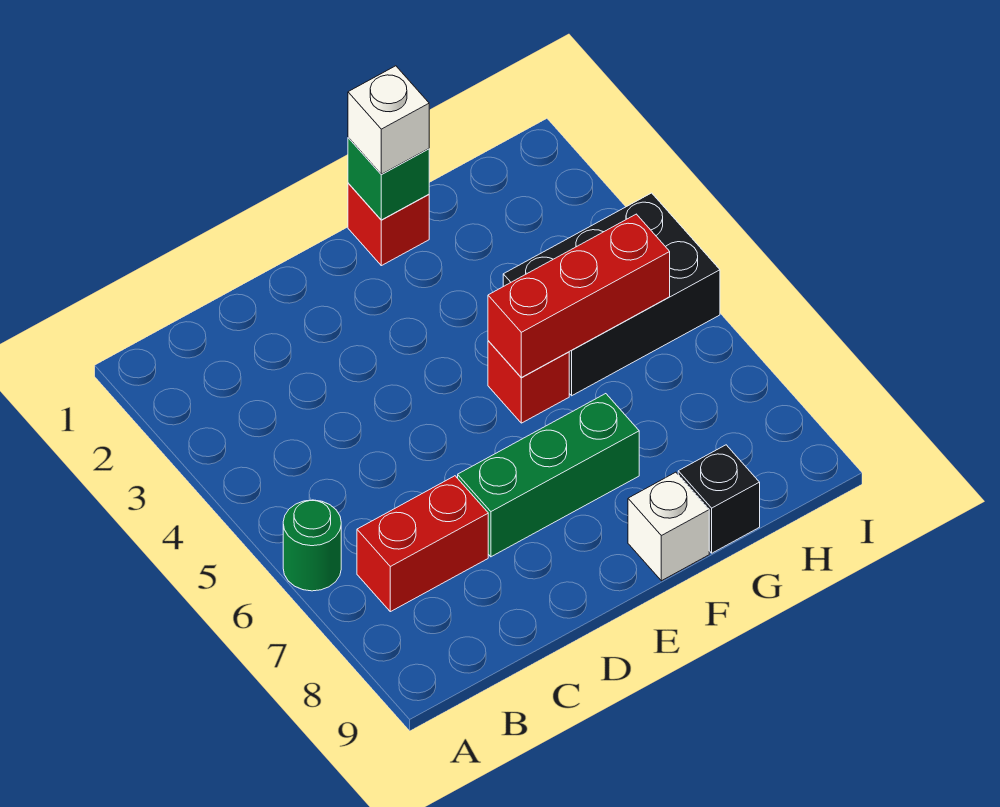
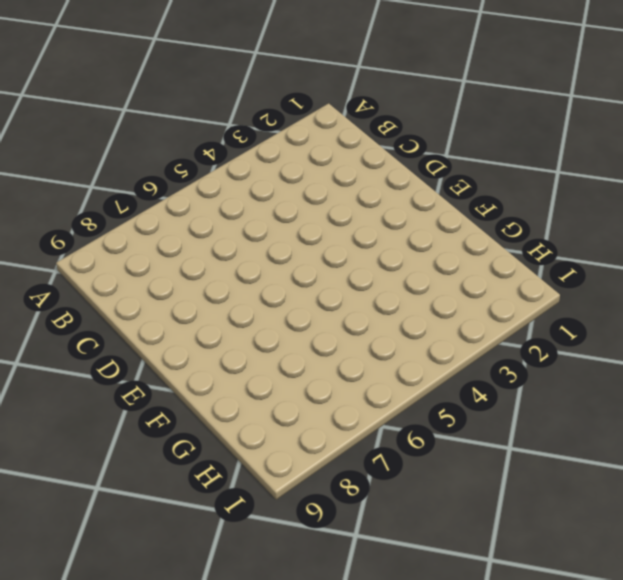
none -> green 1x1 round brick [283,500,341,591]
none -> red 1x2 brick [357,476,488,612]

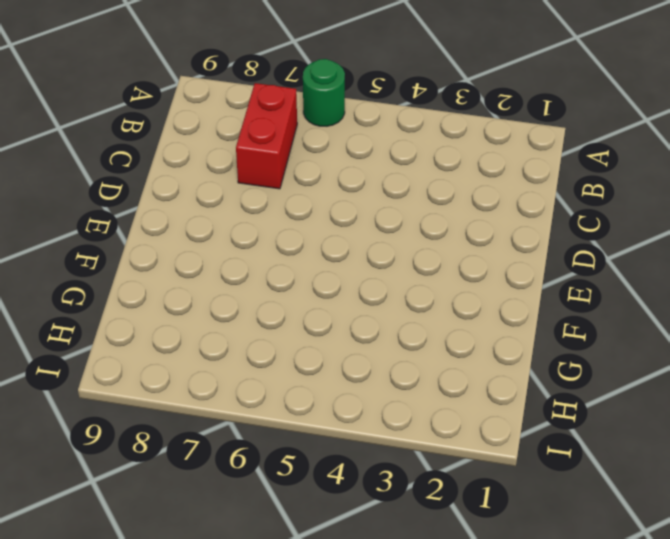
none -> green 1x3 brick [458,394,639,557]
none -> red 1x1 brick [348,183,429,266]

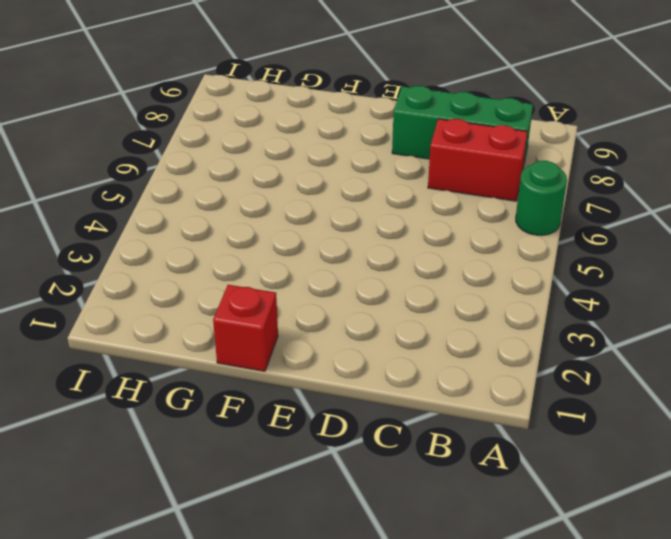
green 1x3 brick [392,86,533,167] -> green 1x3 brick moved to [458,394,639,557]
none -> red 1x1 brick [488,341,569,423]
none -> white 1x1 brick [628,472,709,581]

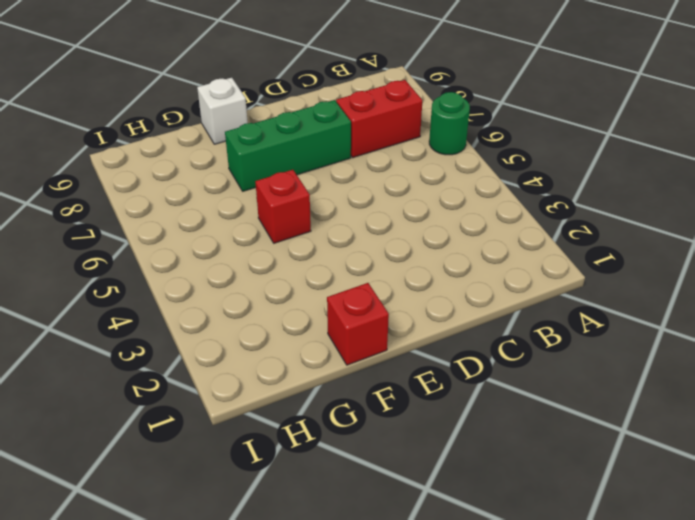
none -> black 2x3 brick [503,193,720,396]
none -> black 1x1 brick [678,445,760,553]

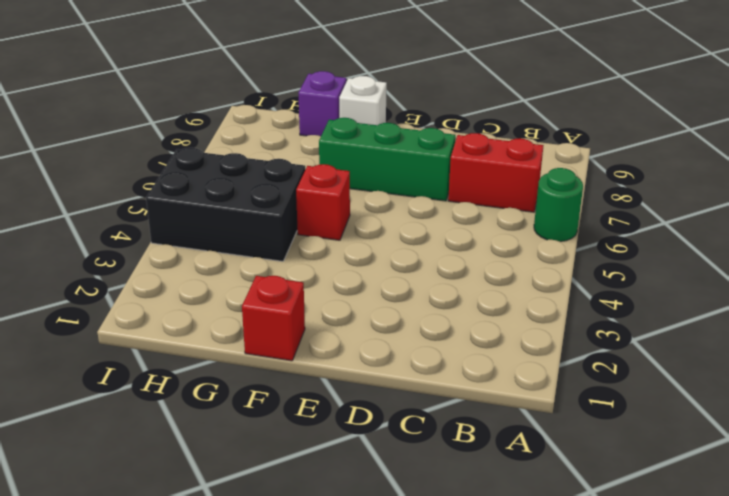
purple 1x1 brick [299,71,346,136] -> black 1x1 brick [678,445,760,553]
none -> green 1x1 brick [348,138,429,220]
none -> red 1x3 brick [488,214,670,377]

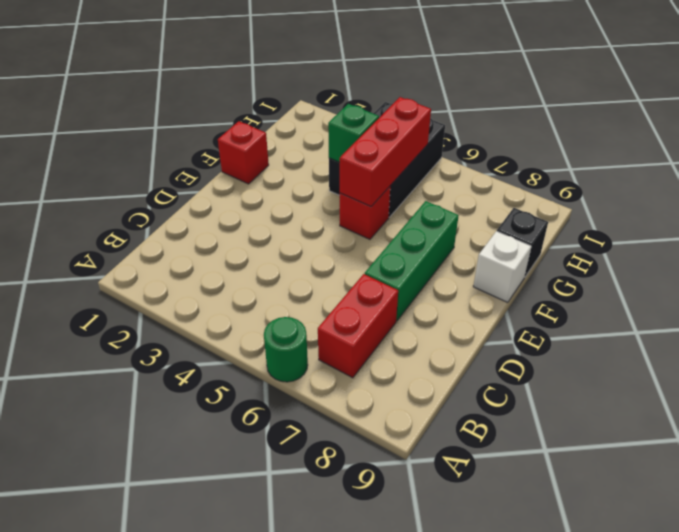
green 1x1 brick [328,104,379,162] -> green 1x1 brick moved to [348,138,429,220]
none -> white 1x1 brick [348,66,429,174]

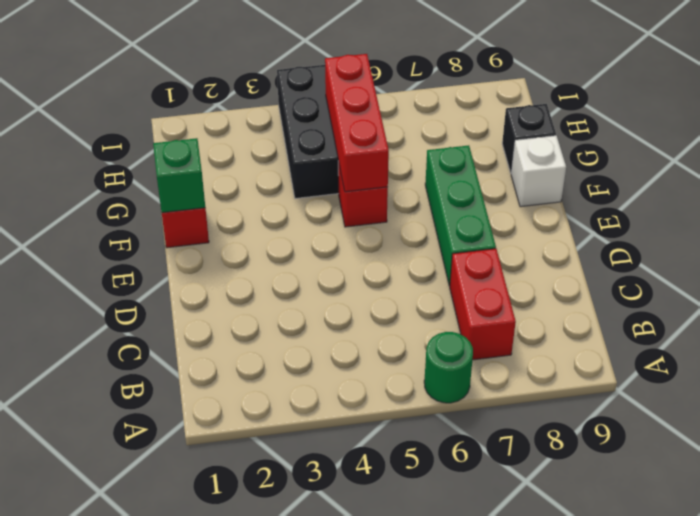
none -> white 1x1 brick [348,66,429,174]

